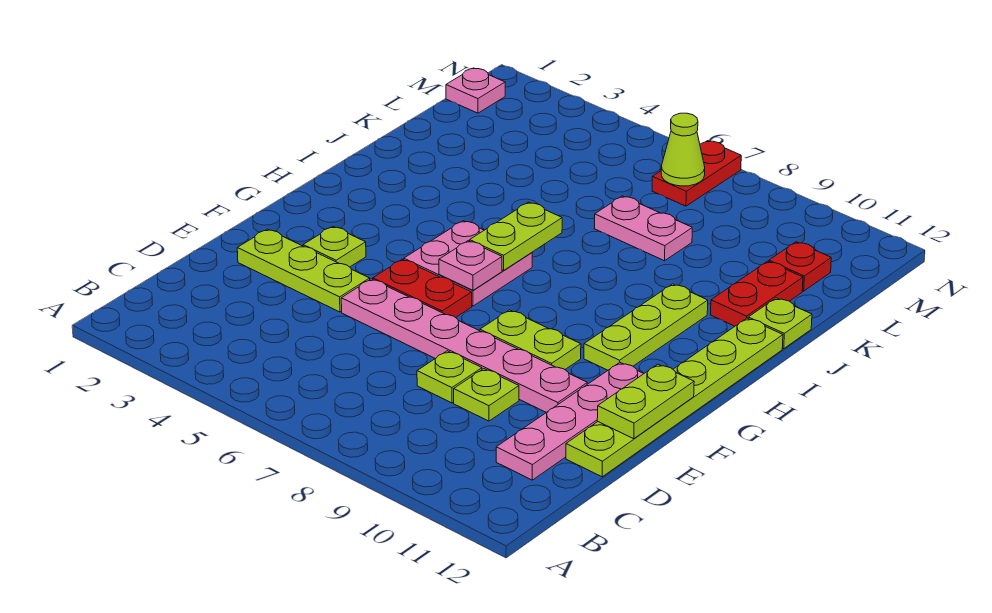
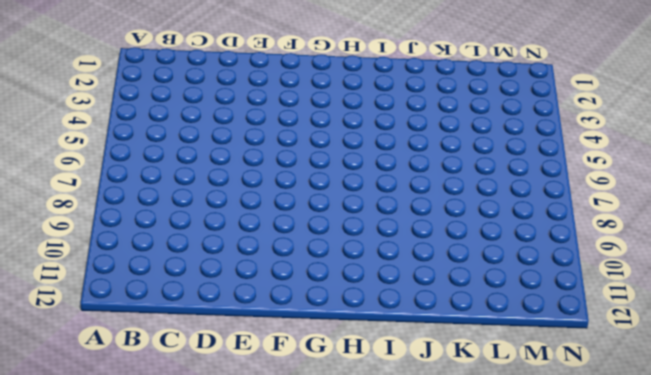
none -> pink 1x4 plate [496,363,644,480]
none -> lime 1x1 plate [417,351,482,403]
none -> lime 1x1 plate [454,369,519,421]

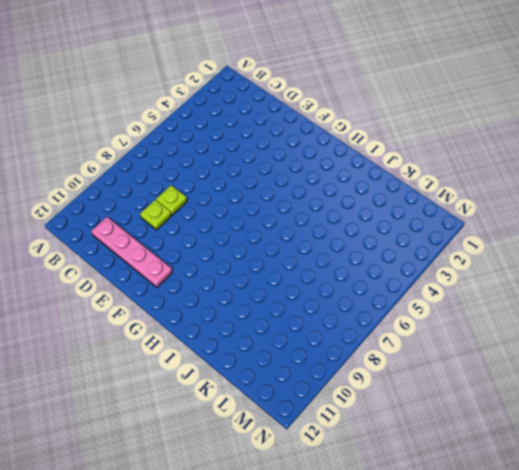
none -> lime 1x6 plate [566,318,783,477]
none -> lime 1x3 plate [237,229,370,312]
none -> pink 1x6 plate [341,279,587,412]

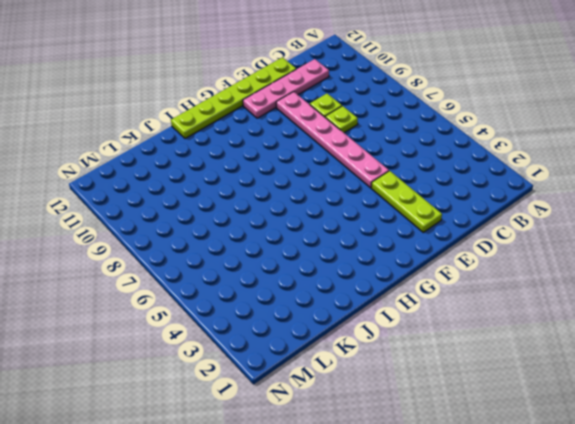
none -> lime 1x1 plate [303,226,366,267]
none -> red 1x2 plate [373,259,472,318]
none -> lime 1x2 plate [480,310,581,369]

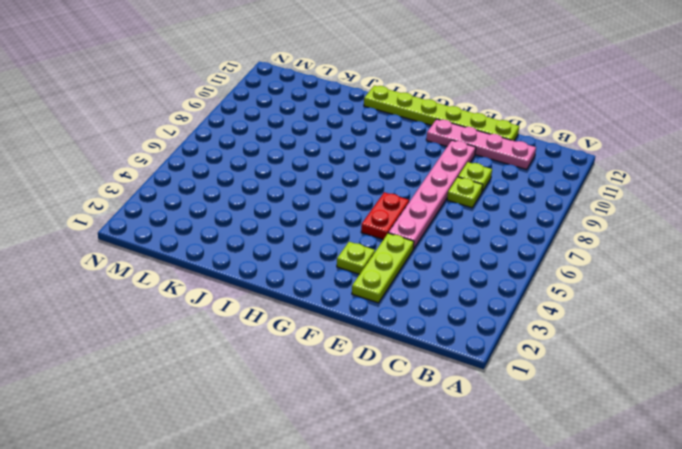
none -> lime 1x2 plate [480,310,581,369]
none -> pink 2x2 plate [404,221,532,306]
none -> lime 1x3 plate [584,284,708,370]

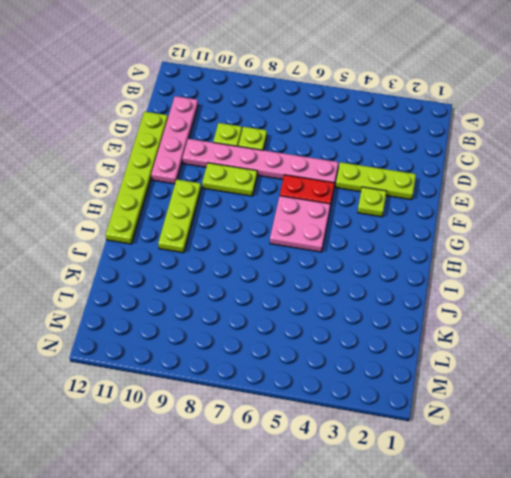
none -> red 1x2 plate [711,261,803,326]
none -> lime 1x1 plate [748,298,812,349]
none -> pink 1x2 plate [594,196,692,261]

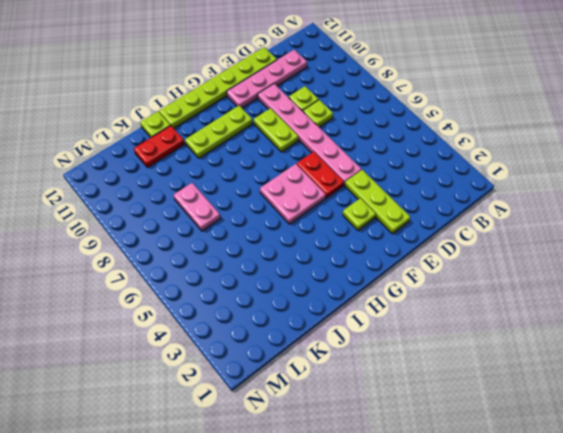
none -> red 1x1 plate [769,242,831,291]
none -> pink 1x1 plate [446,68,505,113]
none -> red 1x2 plate [652,141,741,206]

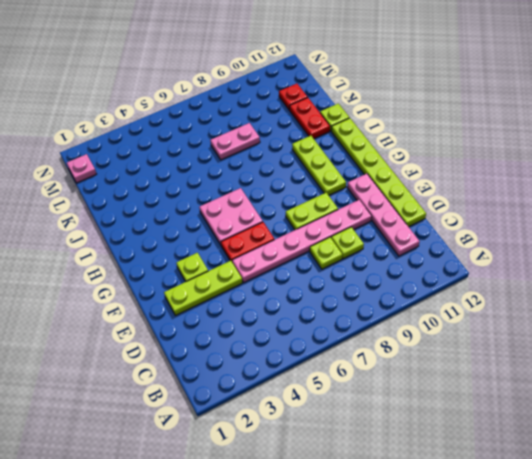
none -> red 1x2 plate [652,141,741,206]
none -> lime 1x2 plate [597,364,694,439]
none -> pink 1x1 plate [439,241,502,290]

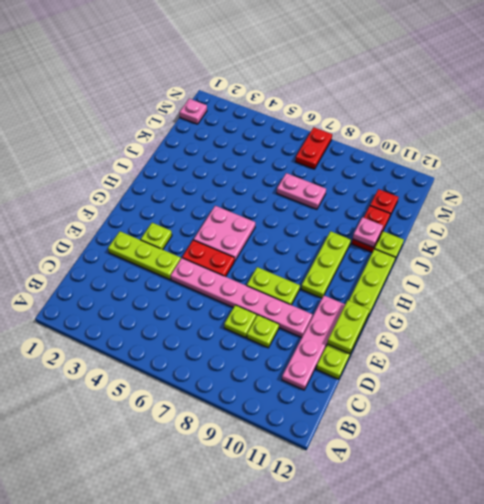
pink 1x1 plate [353,217,383,247] -> pink 1x1 plate moved to [439,241,502,290]
none -> lime 1x2 plate [470,202,562,271]
none -> lime 1x1 cone [661,113,705,186]

